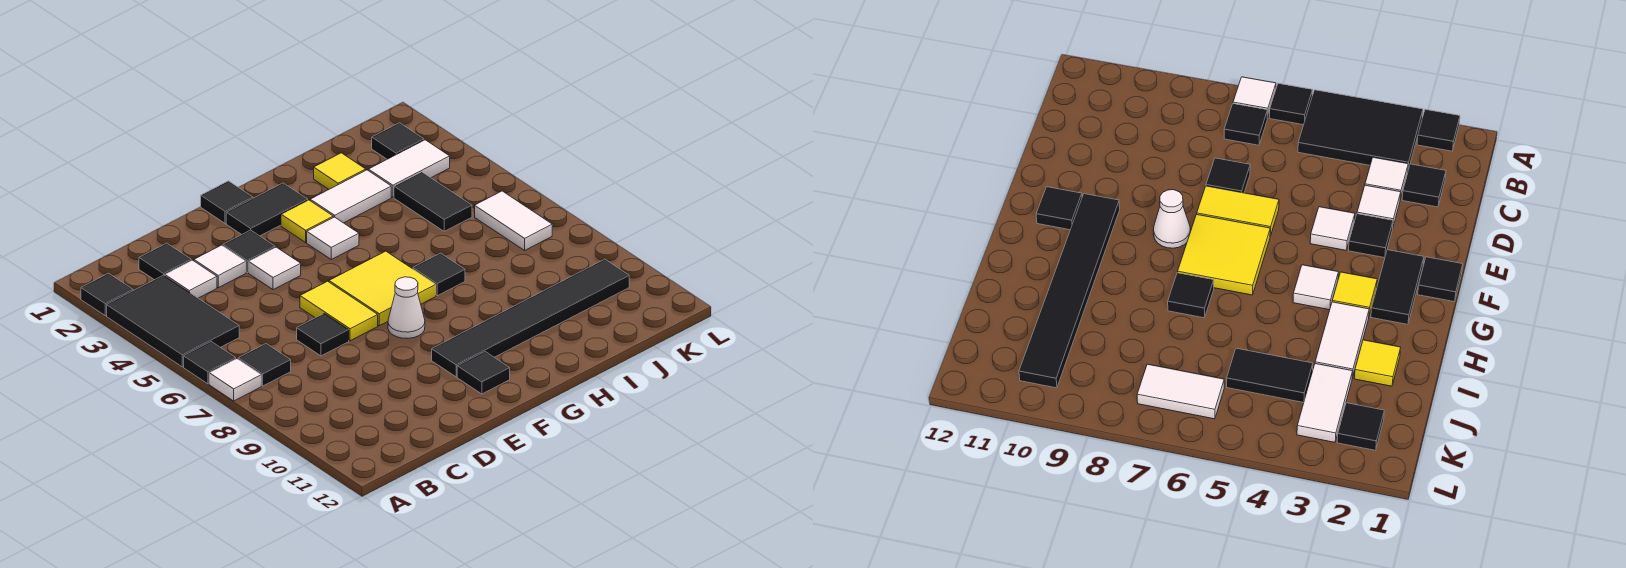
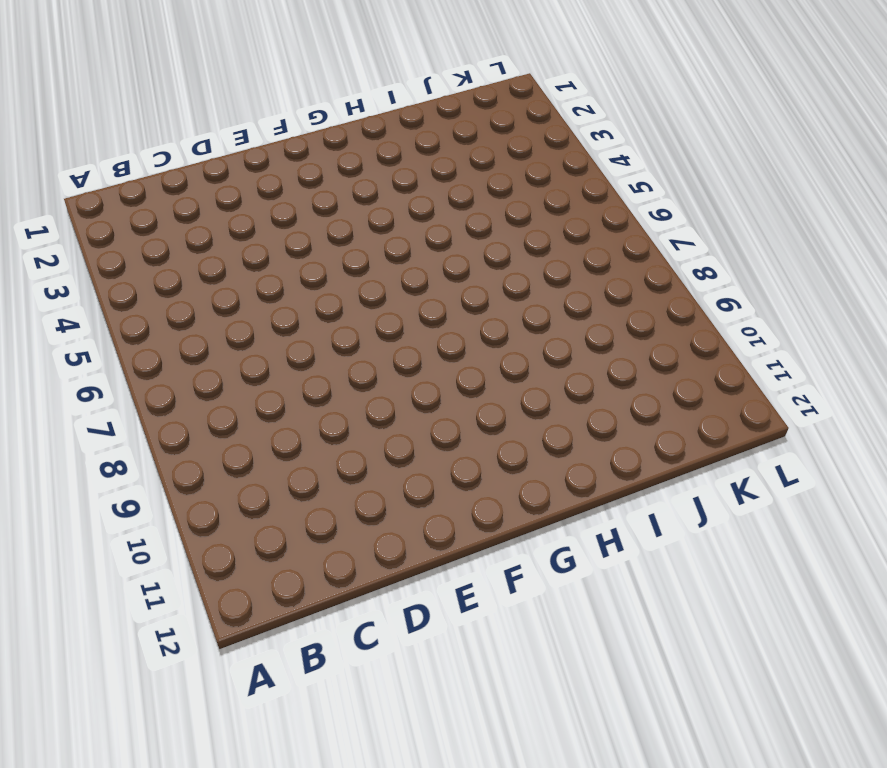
none -> black 1x1 tile [81,273,133,316]
none -> black 2x3 tile [107,275,239,367]
none -> black 1x1 tile [184,342,236,384]

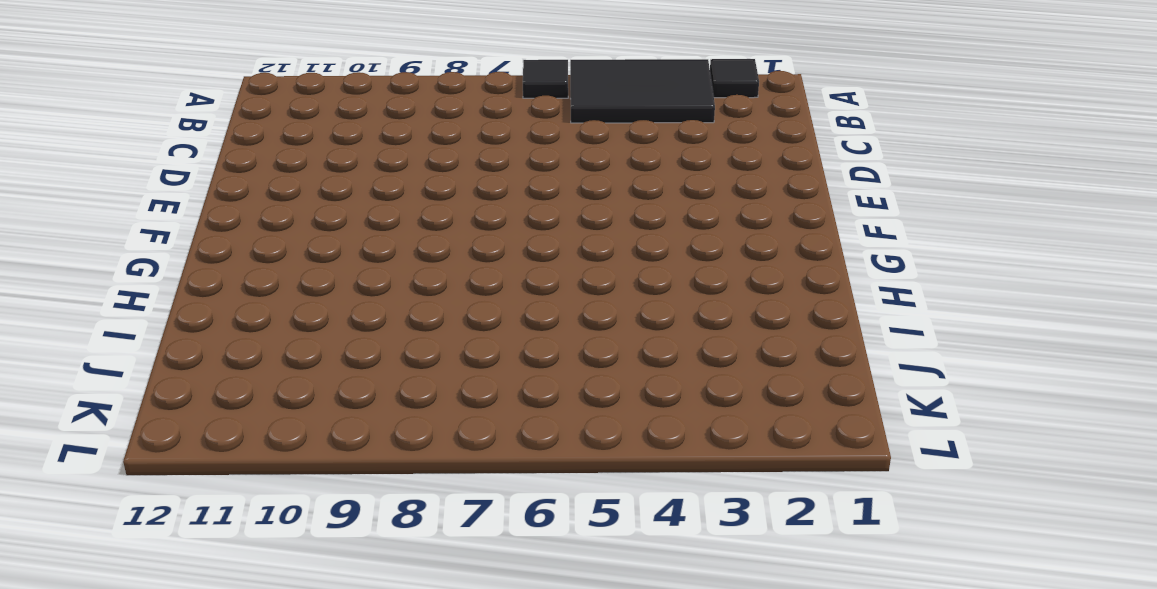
none -> white 1x1 tile [209,359,261,401]
none -> black 1x1 tile [238,344,291,386]
none -> black 1x1 tile [139,243,191,280]

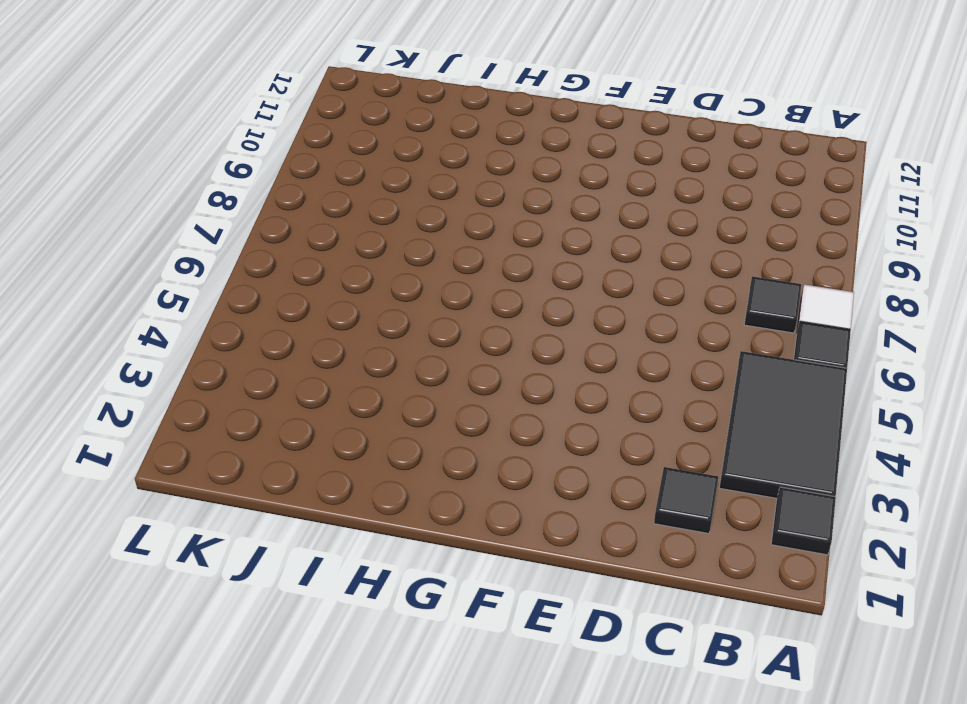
none -> white 1x1 tile [165,260,217,298]
none -> white 1x1 tile [194,245,246,288]
none -> black 1x1 tile [297,313,349,356]

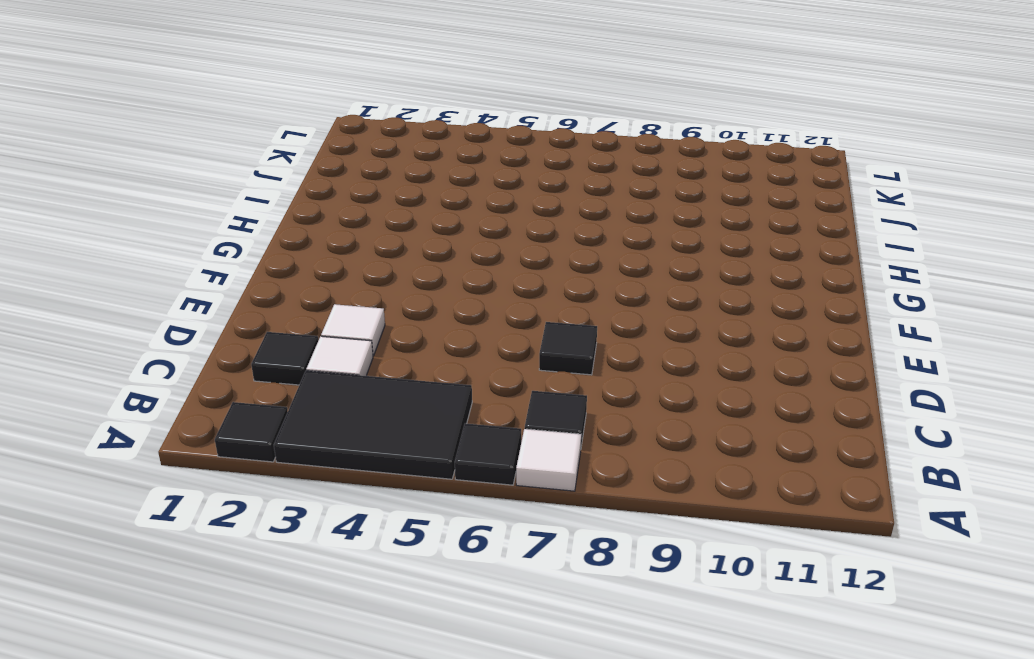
none -> black 1x1 tile [223,230,275,273]
none -> white 1x1 tile [249,247,301,290]
none -> yellow 1x2 tile [300,281,378,341]

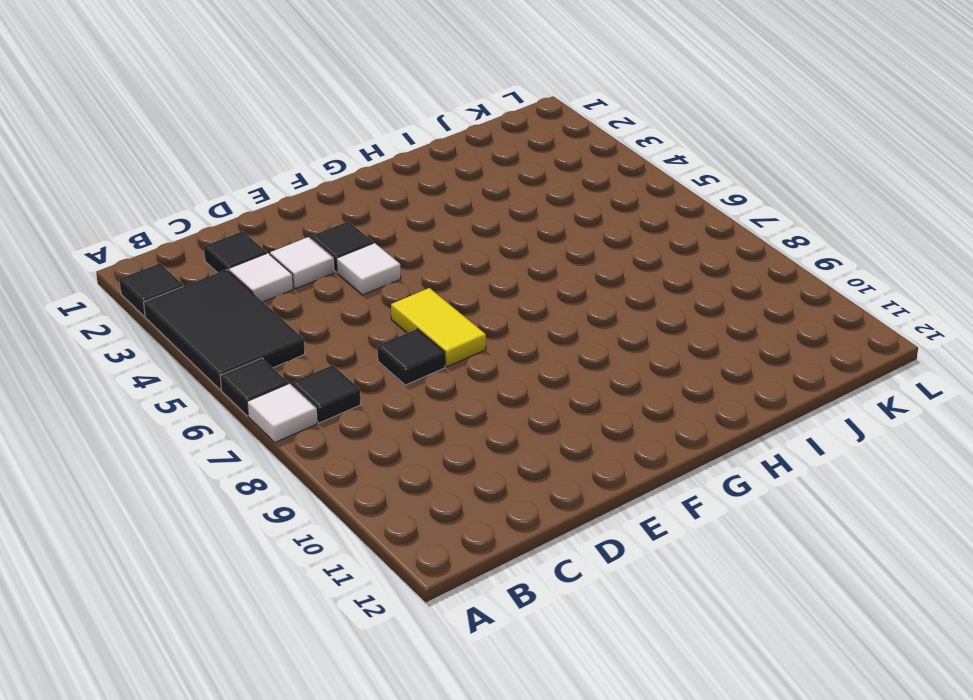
none -> black 1x1 tile [201,181,253,223]
none -> black 1x2 tile [226,183,308,236]
none -> yellow 2x2 tile [329,251,436,326]

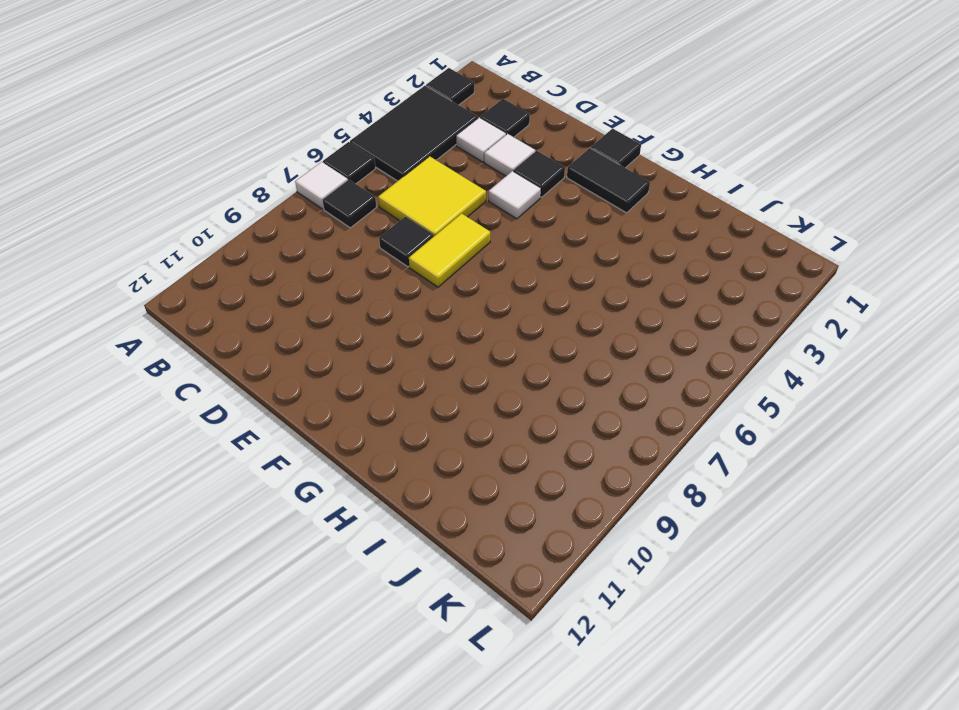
yellow 2x2 tile [378,156,486,236] -> yellow 2x2 tile moved to [329,251,436,326]
none -> white 1x1 cone [388,277,425,338]
none -> black 1x6 tile [432,259,629,377]
none -> black 1x1 tile [457,352,510,394]

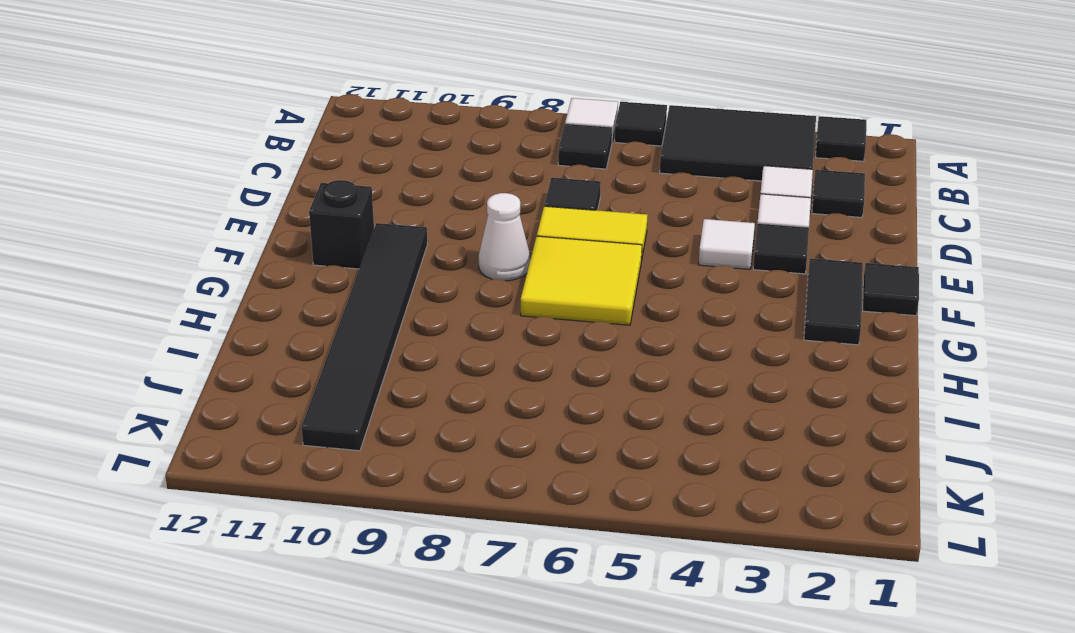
black 1x1 brick [309,180,374,269] -> black 1x1 tile [457,352,510,394]
none -> yellow 1x1 tile [281,200,333,242]
none -> white 1x1 tile [307,217,359,259]
none -> white 1x2 tile [310,170,391,223]

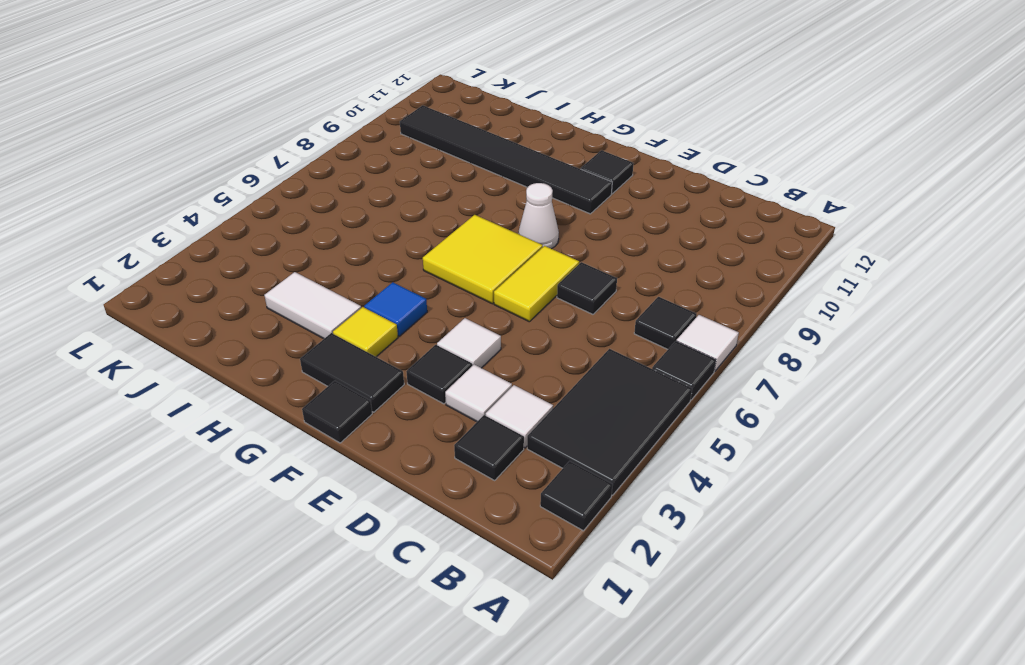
blue 1x1 tile [364,282,427,336] -> white 1x1 tile [307,217,359,259]
none -> black 1x1 tile [413,253,465,296]
none -> yellow 1x1 tile [314,153,366,189]
none -> white 1x2 tile [368,140,450,197]

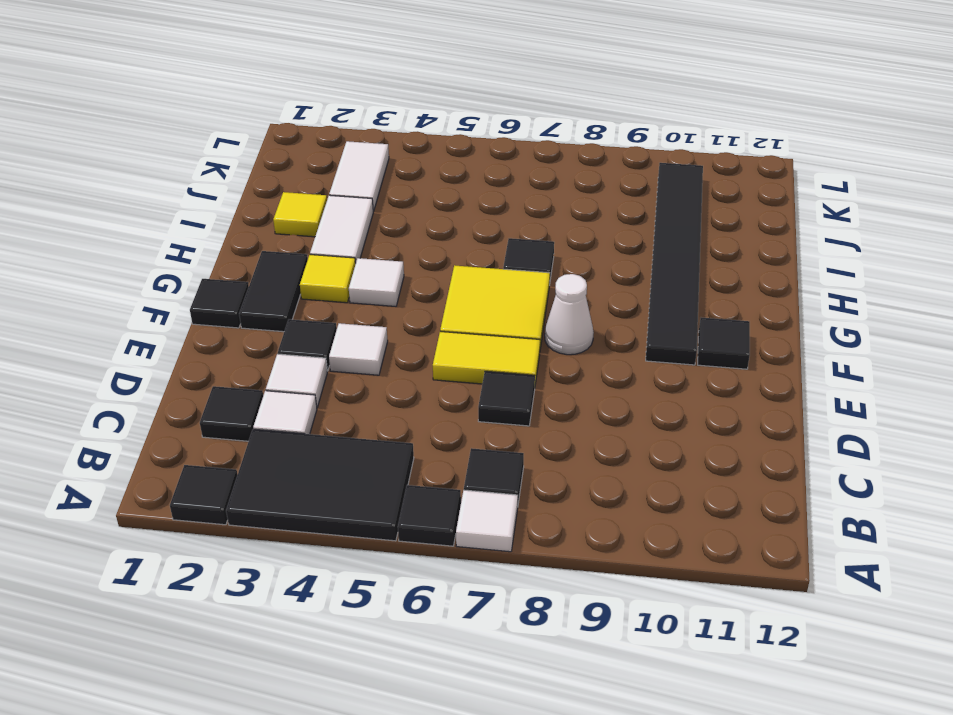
none -> black 1x2 tile [394,172,472,231]
none -> black 1x1 tile [372,123,424,159]
none -> white 1x2 tile [475,191,552,250]

